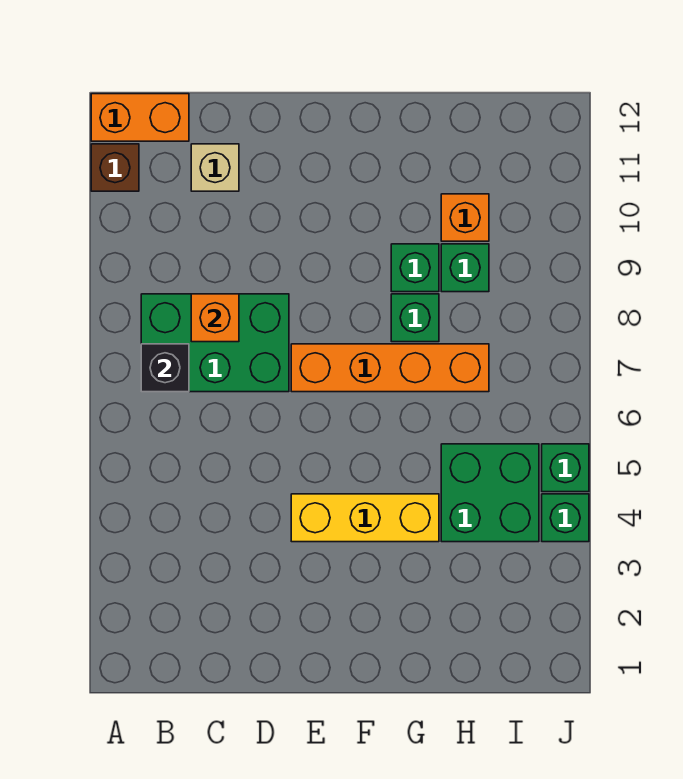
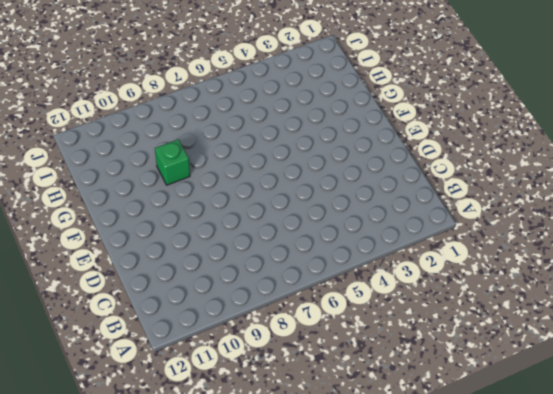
none -> brown 1x1 brick [91,144,139,191]
none -> orange 1x2 brick [91,94,189,141]
none -> green 2x3 brick [141,294,289,392]

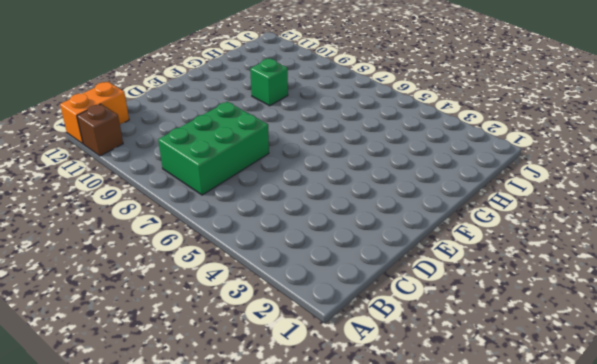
none -> tan 1x1 brick [191,144,239,191]
none -> yellow 1x3 brick [291,494,439,542]
none -> orange 1x4 brick [291,344,489,392]

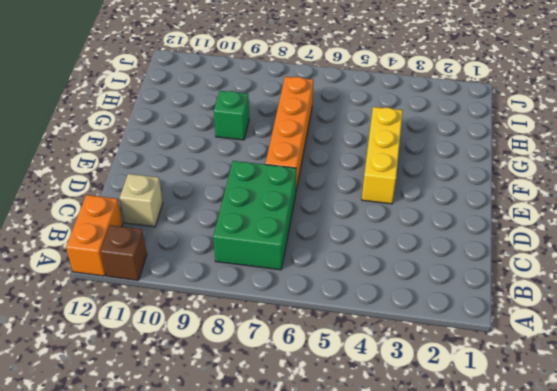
none -> green 1x1 brick [391,294,439,342]
none -> green 2x2 brick [441,444,539,542]
none -> green 1x1 brick [441,244,489,292]

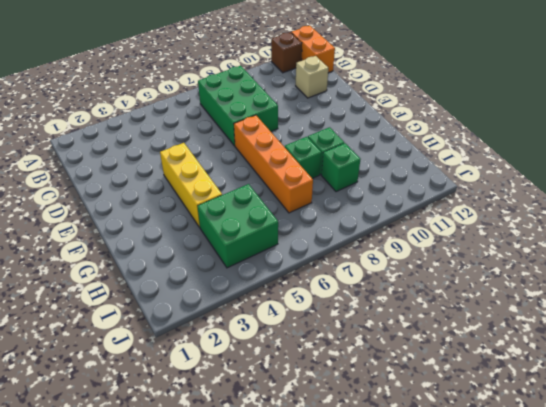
none -> orange 1x1 brick [441,194,489,241]
none -> green 1x1 brick [542,494,589,542]
none -> green 1x1 brick [542,444,589,492]

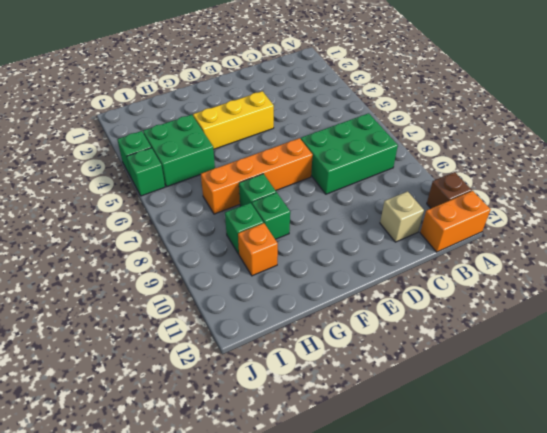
none -> black 1x1 brick [141,344,189,392]
none -> orange 1x1 brick [191,294,239,342]

